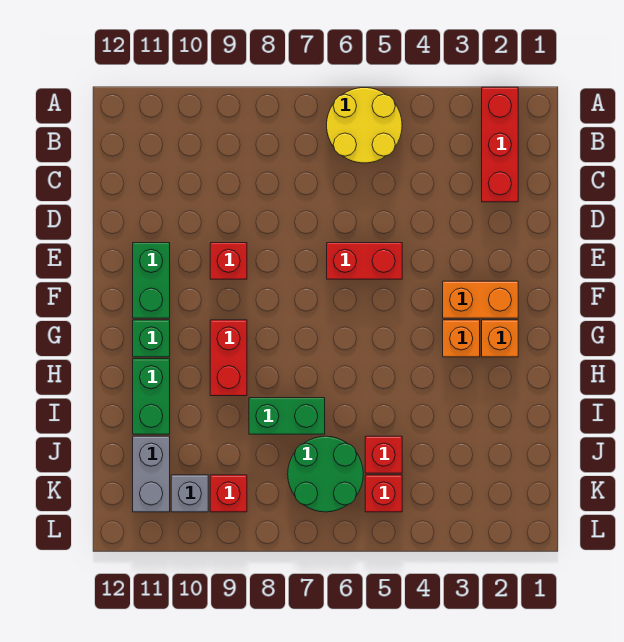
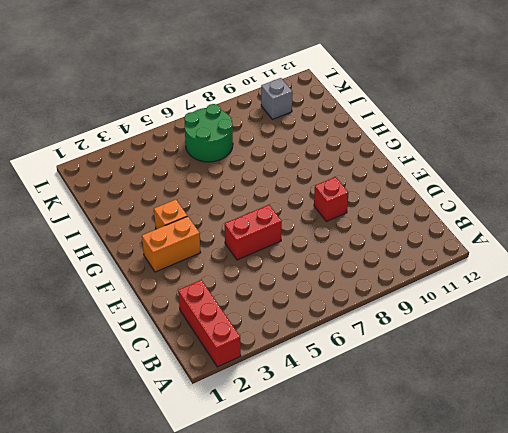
none -> yellow 2x2 round brick [327,88,402,163]
none -> green 1x2 brick [133,243,170,318]
none -> orange 1x1 brick [482,320,518,357]

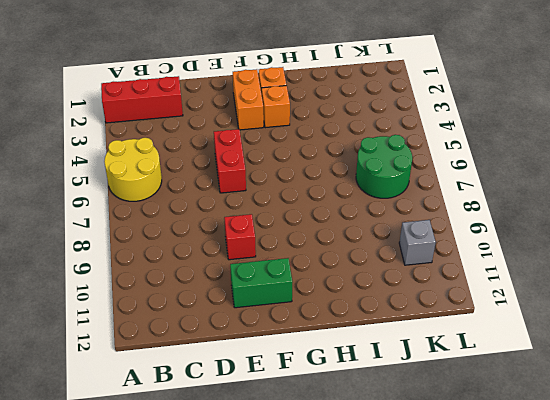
none -> red 1x2 brick [210,320,247,396]
none -> green 1x1 brick [133,320,170,357]
none -> green 1x2 brick [133,359,170,434]

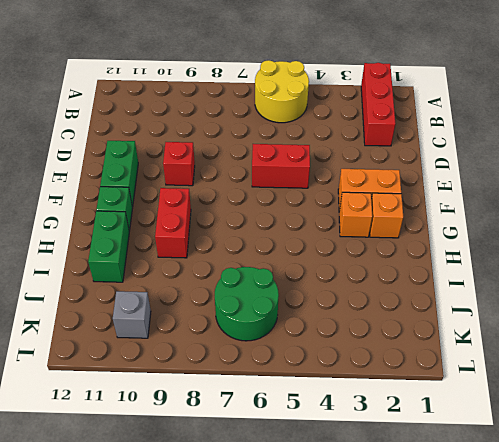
none -> green 1x2 brick [249,398,325,434]
none -> red 1x1 brick [365,436,402,473]
none -> grey 1x2 brick [133,436,170,512]

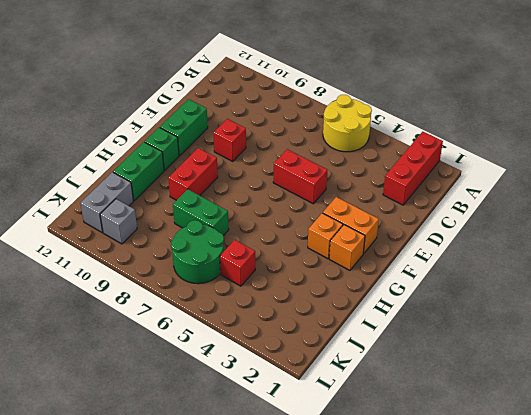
none -> red 1x1 brick [365,475,402,512]
none -> red 1x1 brick [210,475,247,512]

